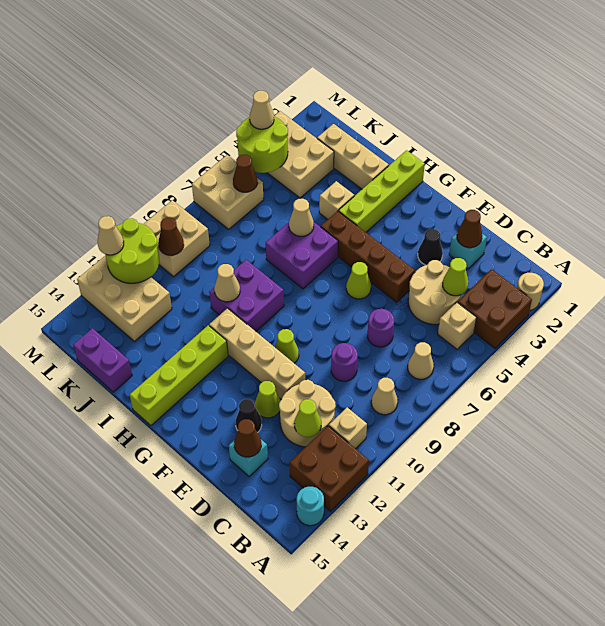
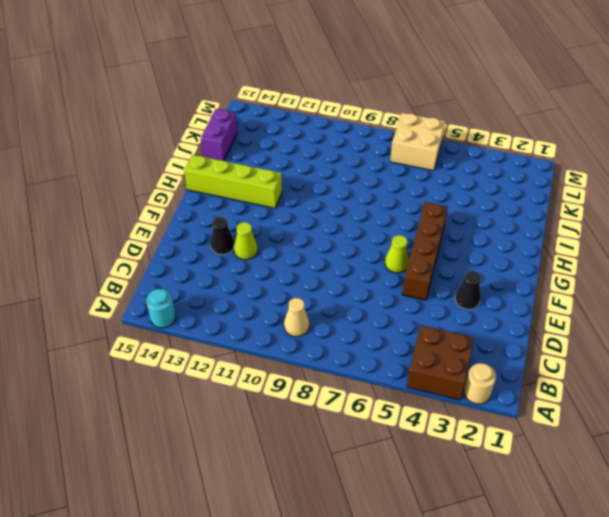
none -> brown 2x2 brick [290,426,369,511]
none -> tan 1x1 brick [438,302,476,349]
none -> tan 1x1 cone [408,342,434,379]
none -> tan 1x1 brick [329,407,367,449]

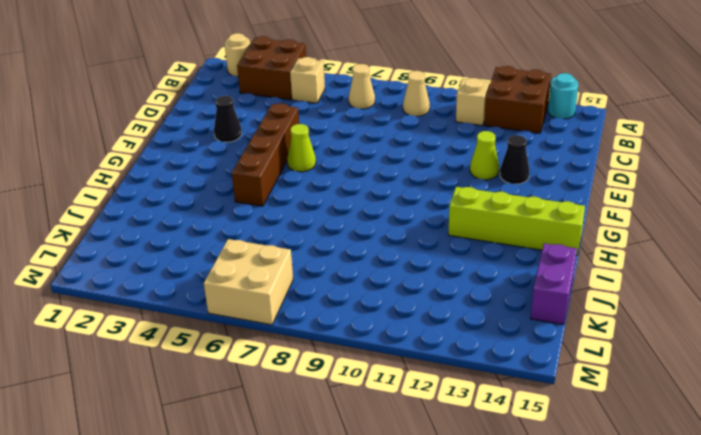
none -> tan 2x2 round brick [408,260,461,324]
none -> tan 2x2 round brick [279,380,336,447]
none -> cyan 1x1 brick [449,233,487,269]
none -> purple 1x1 round brick [368,309,394,347]

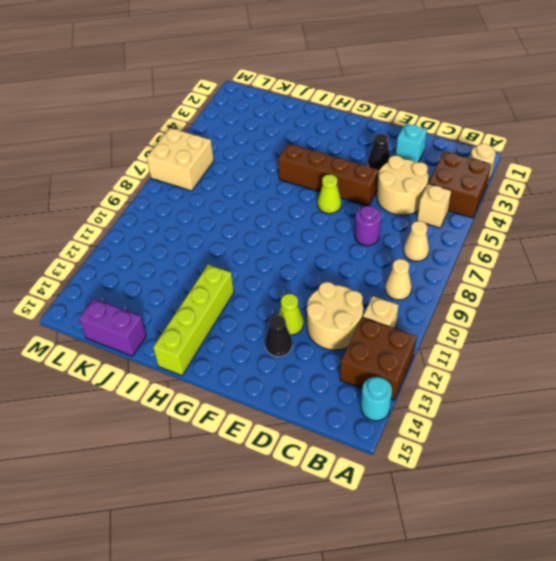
none -> purple 1x1 round brick [331,343,358,381]
none -> cyan 1x1 brick [229,440,268,476]
none -> tan 1x4 brick [209,308,305,399]
none -> lime 1x1 cone [275,329,299,363]

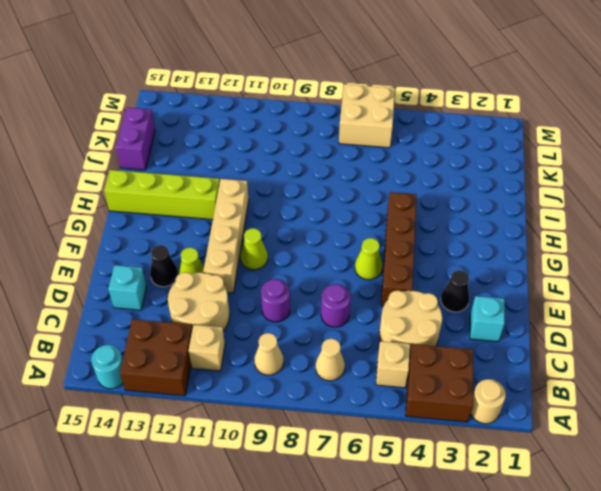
none -> lime 1x4 brick [339,150,425,232]
none -> purple 2x2 brick [266,222,338,289]
none -> purple 2x2 brick [209,260,284,331]
none -> tan 1x3 brick [317,124,389,189]

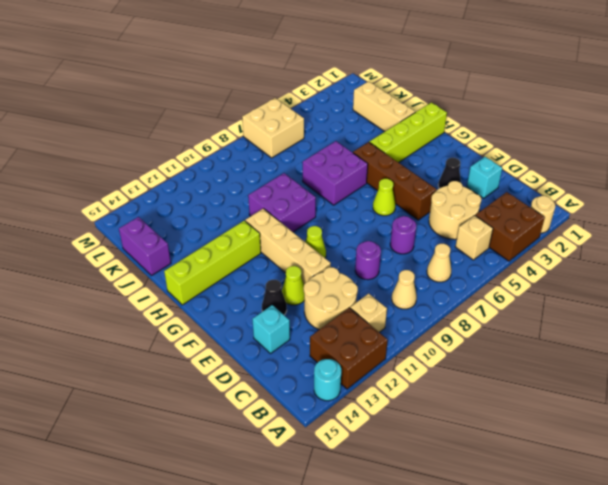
none -> tan 1x1 brick [319,181,354,219]
none -> tan 2x3 brick [268,111,334,198]
none -> tan 2x3 brick [77,256,172,341]
none -> tan 2x2 brick [143,200,210,276]

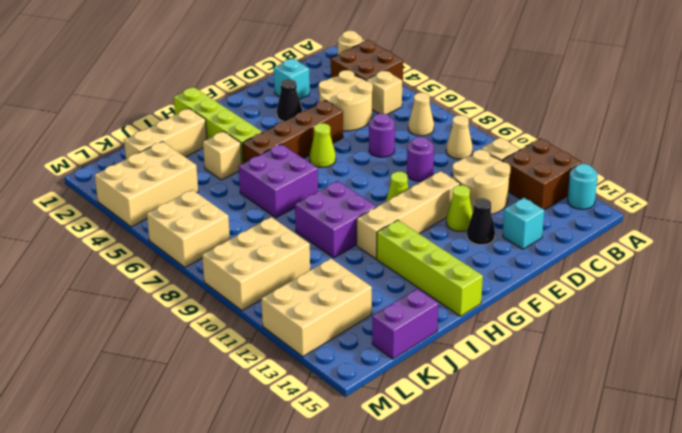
tan 2x3 brick [202,217,310,310] -> tan 2x2 brick [143,200,210,276]
none -> lime 1x1 cone [443,258,468,296]
none -> lime 1x1 cone [294,399,321,437]
none -> brown 1x1 cone [457,210,482,248]
none -> brown 1x1 cone [234,419,261,457]

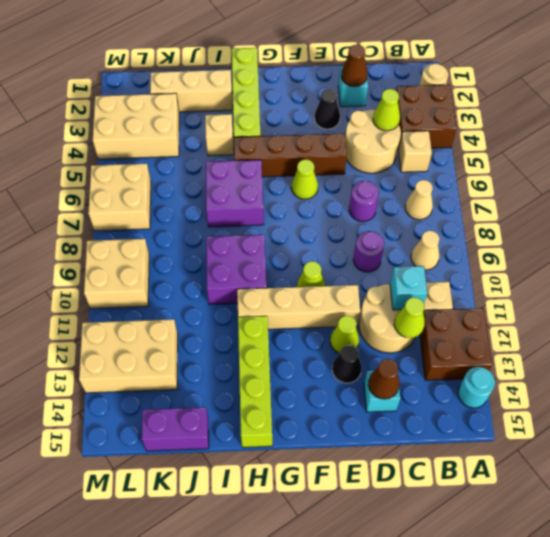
cyan 1x1 brick [390,266,427,310] -> none
none -> tan 1x1 cone [289,199,314,236]
none -> tan 1x1 cone [214,264,240,302]
none -> lime 2x2 round brick [236,117,288,173]
none -> brown 1x1 cone [233,155,258,192]

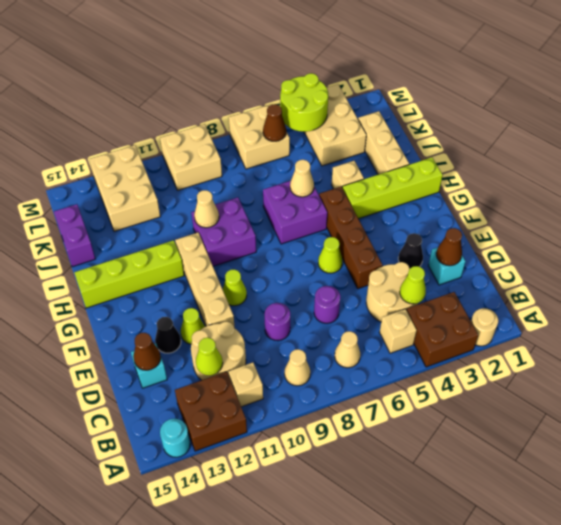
none -> brown 1x1 cone [158,217,184,255]
none -> lime 2x2 round brick [105,218,159,283]
none -> tan 1x1 cone [250,91,274,129]
none -> tan 1x1 cone [98,216,124,255]

